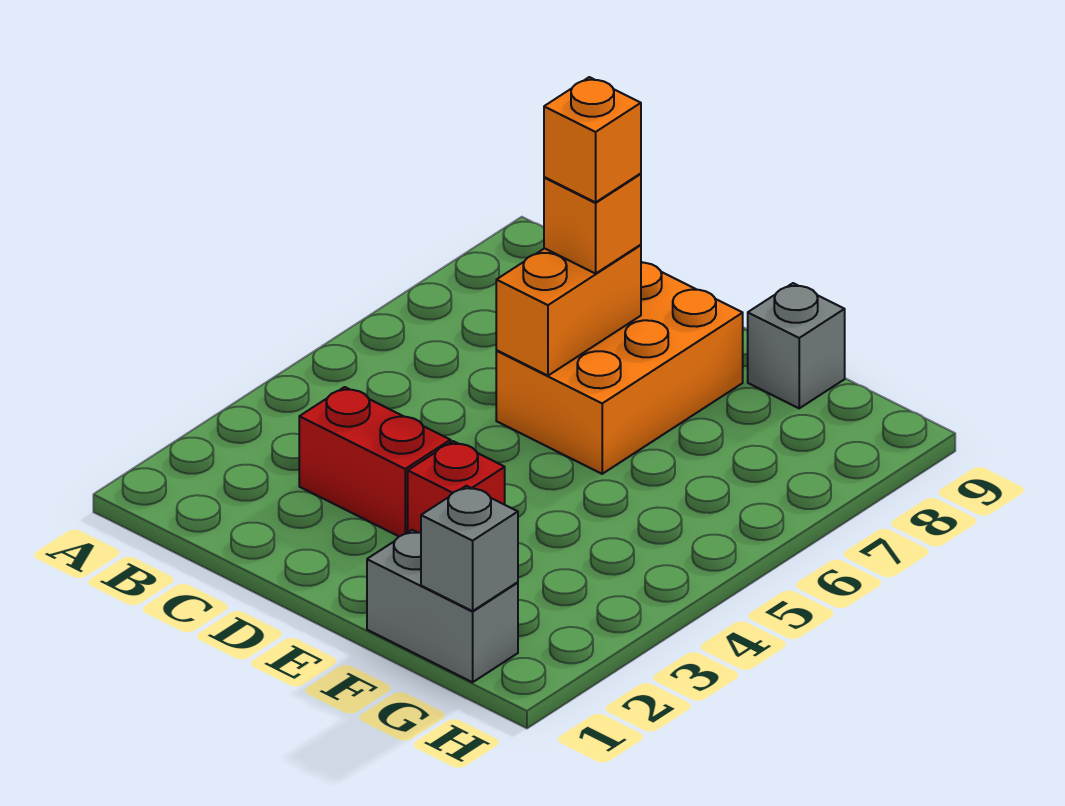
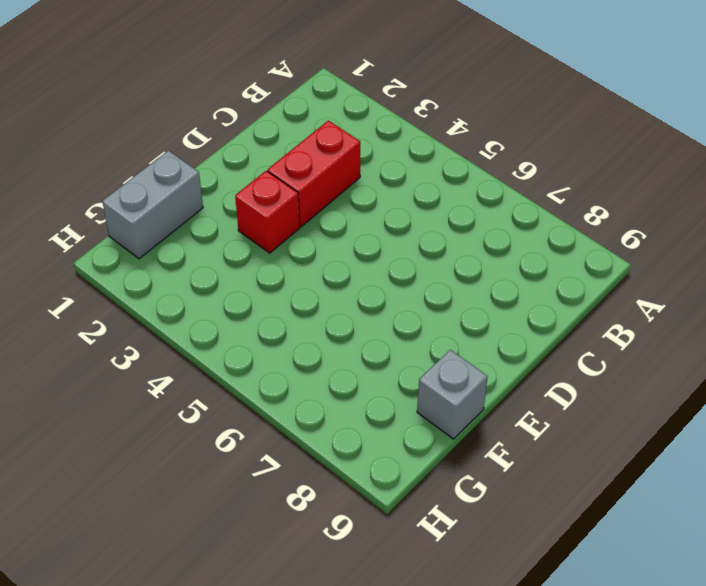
none -> orange 2x3 brick [496,262,743,474]
none -> orange 1x2 brick [496,245,641,376]

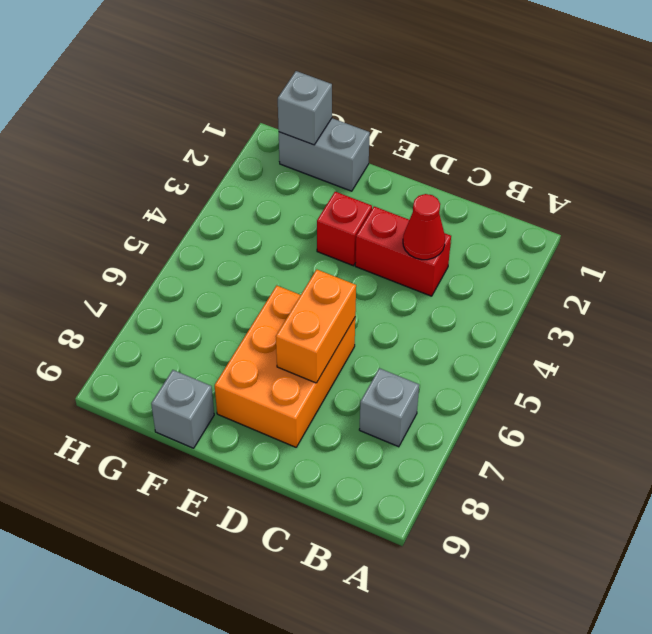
grey 1x1 brick [359,368,419,447] -> none
red 1x1 cone [403,194,445,260] -> none
none -> orange 1x1 brick [544,174,641,274]
none -> orange 1x1 brick [544,77,641,202]

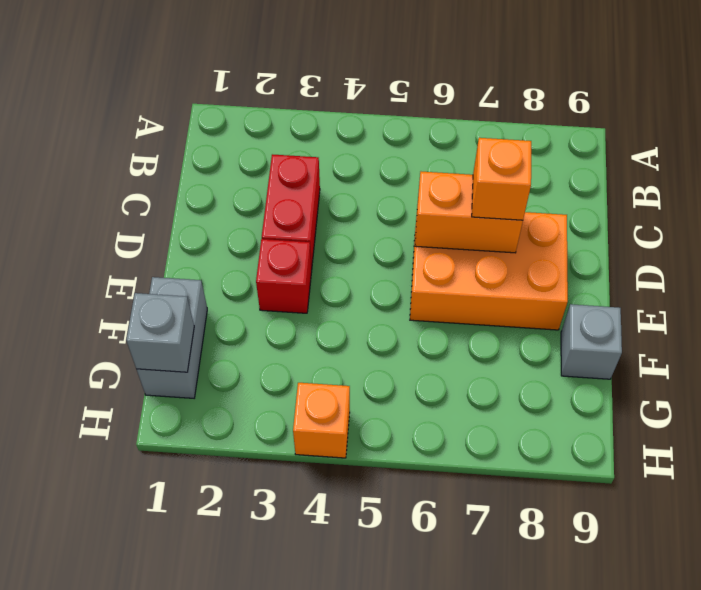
orange 1x1 brick [293,383,350,458] -> orange 1x1 brick moved to [544,77,641,202]

